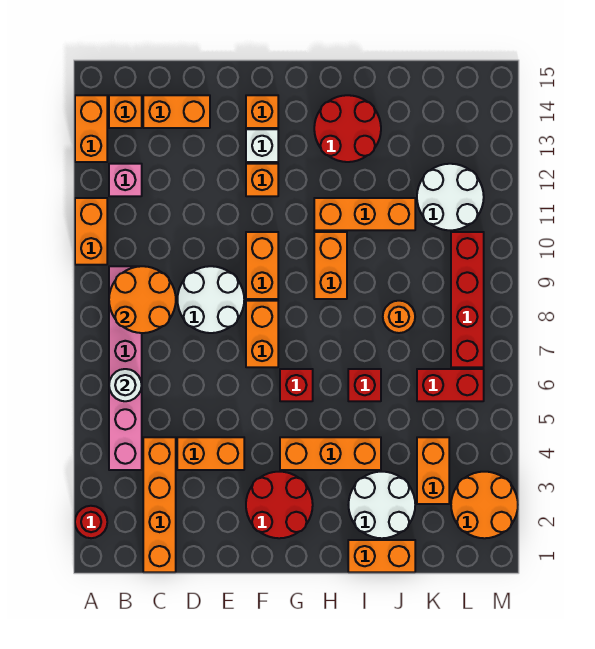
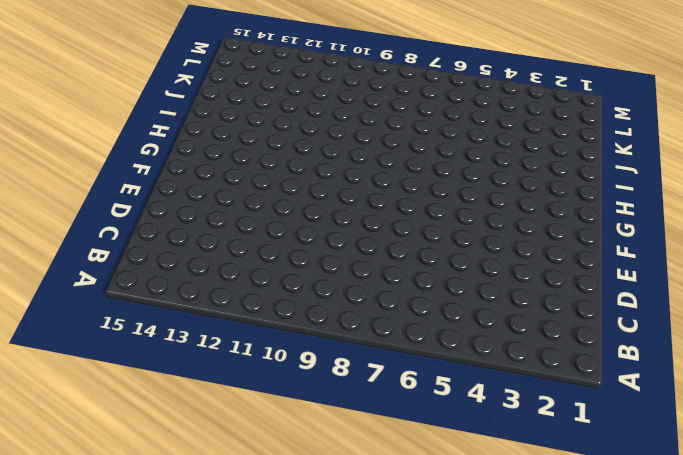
none -> red 1x1 round brick [75,506,107,538]
none -> orange 1x2 brick [75,198,107,265]
none -> orange 1x2 brick [75,95,107,162]
none -> pink 1x6 brick [109,266,142,470]

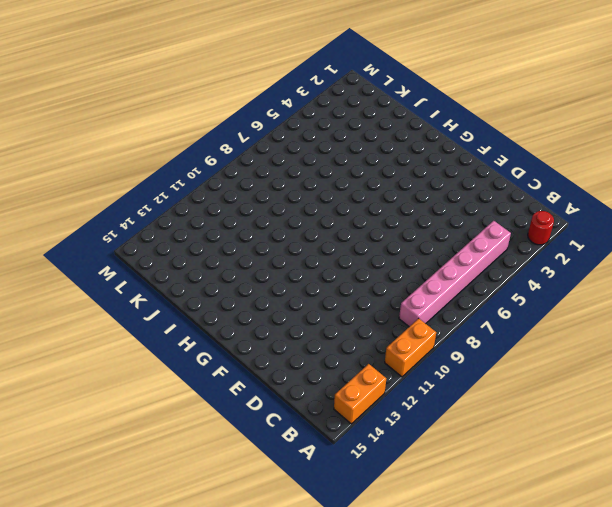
none -> pink 1x1 brick [109,164,142,196]
none -> orange 1x1 brick [109,95,142,128]
none -> orange 1x4 brick [143,437,176,572]
none -> orange 1x2 brick [143,95,210,128]

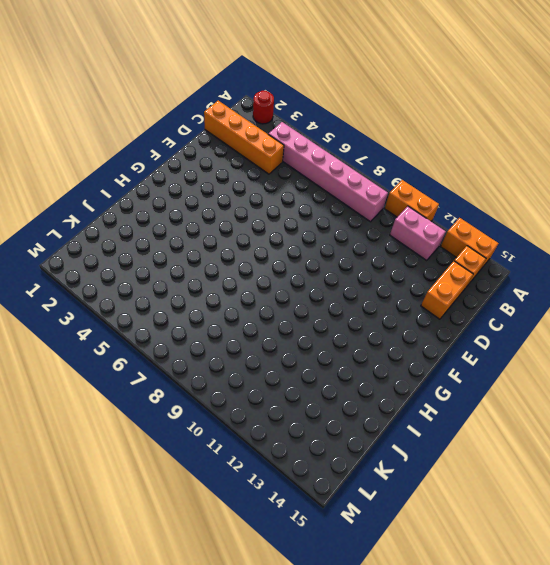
pink 1x2 brick [390,206,446,261] -> pink 1x1 brick [109,164,142,196]
none -> orange 1x2 brick [177,437,244,470]
none -> white 2x2 round brick [177,266,244,333]
none -> red 2x2 round brick [246,472,313,538]
none -> orange 1x2 brick [246,301,278,367]

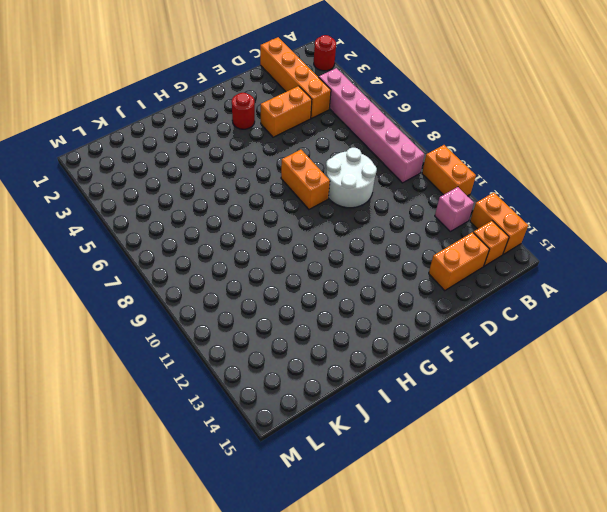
red 1x1 round brick [232,93,255,129] -> red 2x2 round brick [246,472,313,538]
none -> orange 1x2 brick [246,232,278,299]
none -> orange 1x1 brick [246,164,278,196]
none -> white 1x1 brick [246,129,278,162]
none -> orange 1x1 brick [246,95,278,128]

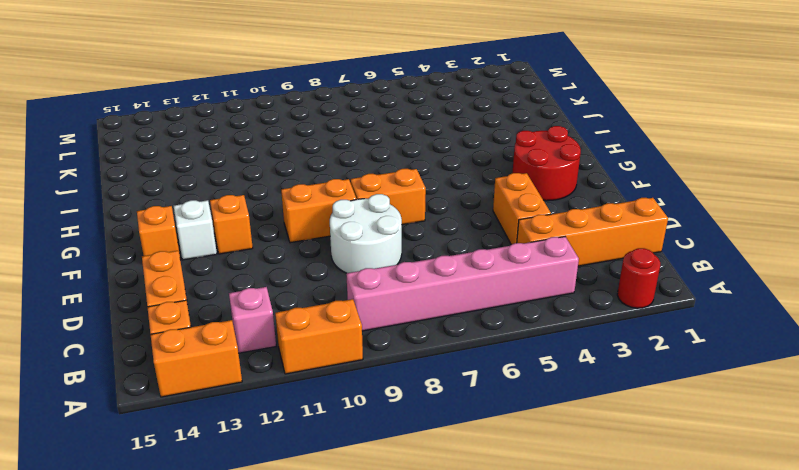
none -> orange 1x3 brick [280,437,381,470]
none -> red 1x1 brick [280,369,313,401]
none -> orange 1x2 brick [314,232,347,299]
none -> orange 1x3 brick [314,198,415,230]

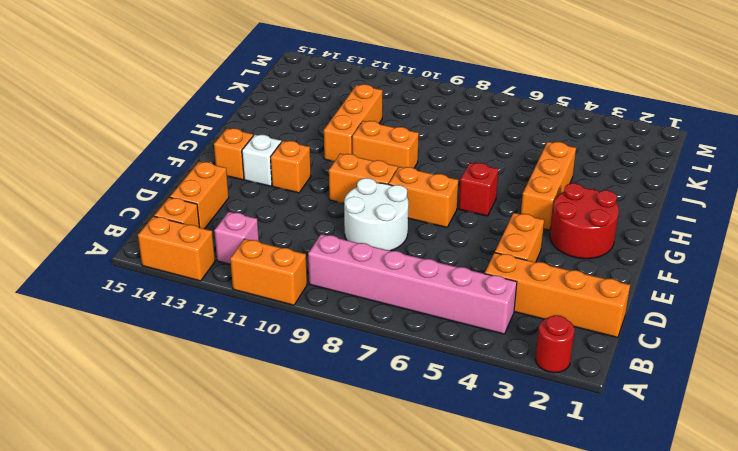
none -> red 2x2 round brick [314,95,381,162]
none -> orange 1x2 brick [348,540,415,572]
none -> white 2x2 round brick [349,472,415,538]
none -> red 1x1 brick [348,369,381,401]

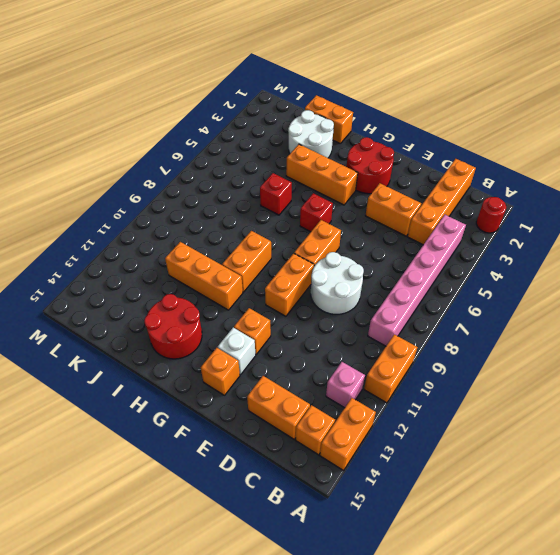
none -> orange 1x1 round brick [383,301,415,333]
none -> orange 1x2 brick [417,437,449,504]
none -> red 1x2 brick [417,369,484,401]
none -> white 2x2 round brick [417,164,484,230]

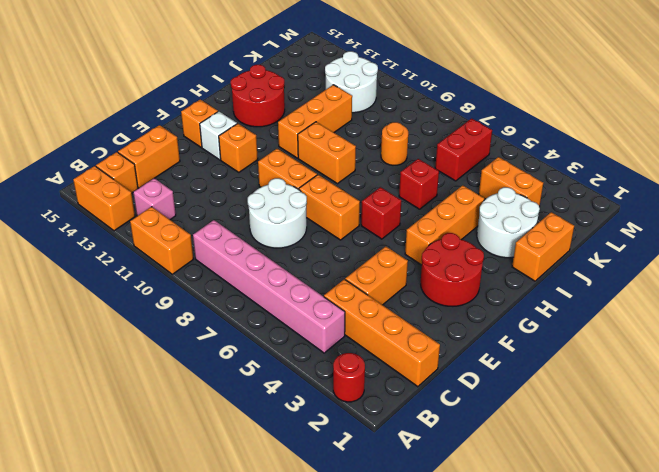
none -> orange 2x2 round brick [451,472,518,538]
none -> red 1x4 brick [451,232,484,367]
none -> white 1x1 round brick [109,369,142,401]
none -> orange 2x2 round brick [109,266,176,333]

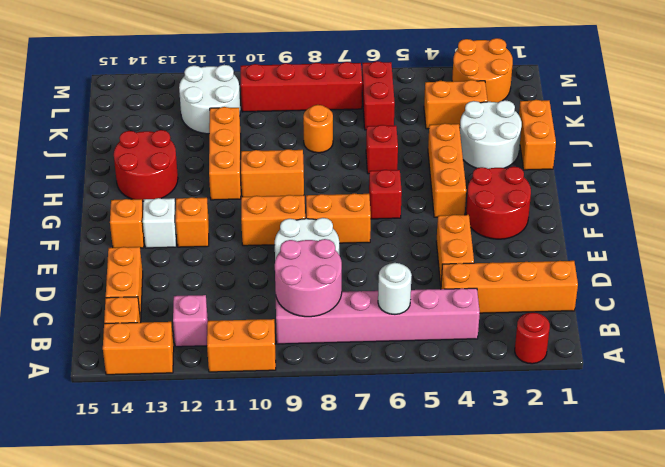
pink 2x2 round brick [275,239,342,317] -> orange 2x2 round brick [109,266,176,333]

